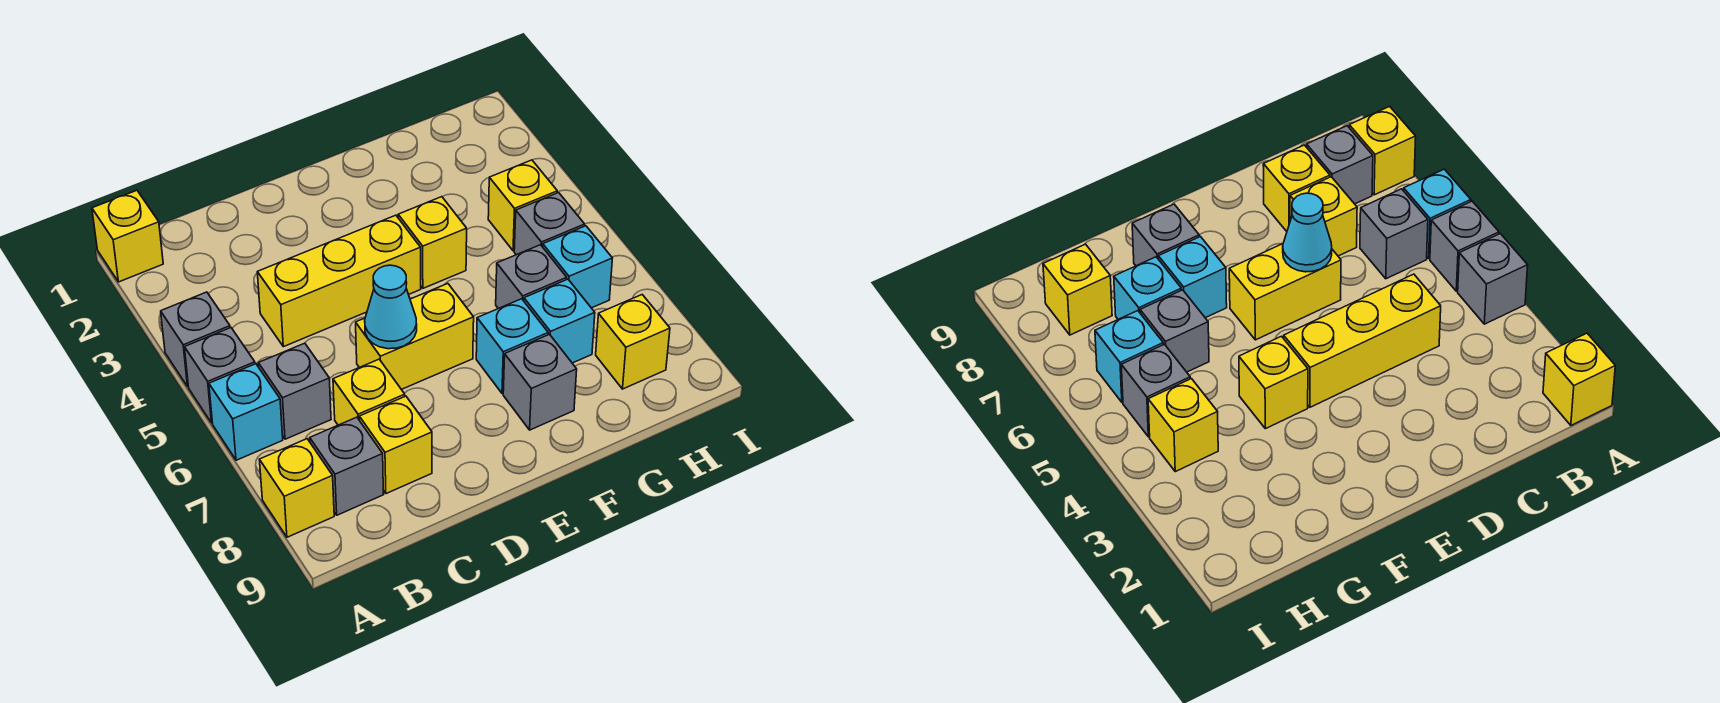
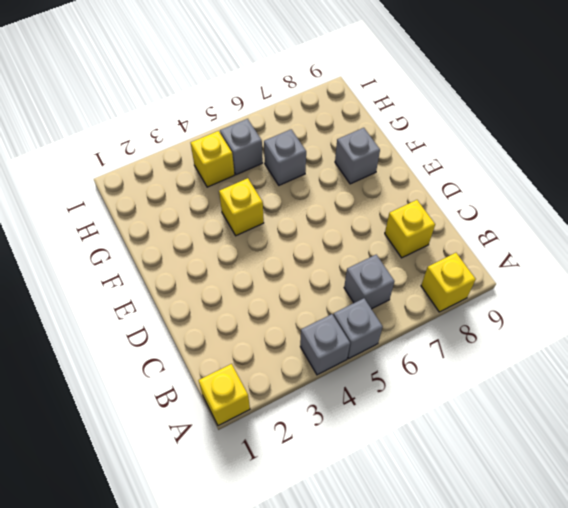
none -> cyan 1x1 brick [209,364,283,460]
none -> grey 1x1 brick [310,417,384,515]
none -> yellow 1x3 brick [257,215,421,347]

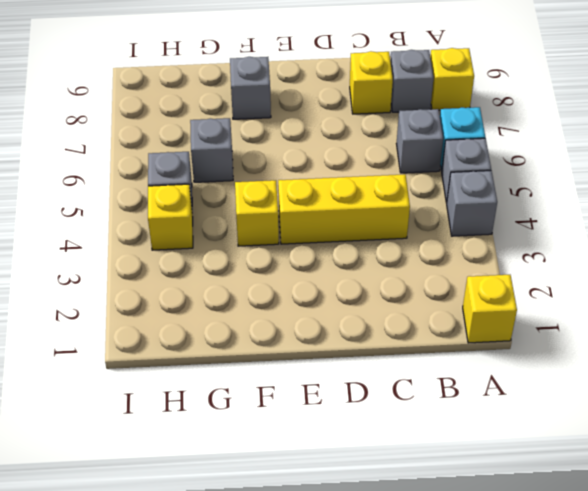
none -> yellow 1x1 brick [333,359,405,425]
none -> yellow 1x2 brick [356,284,474,390]
none -> cyan 1x1 brick [476,299,548,394]

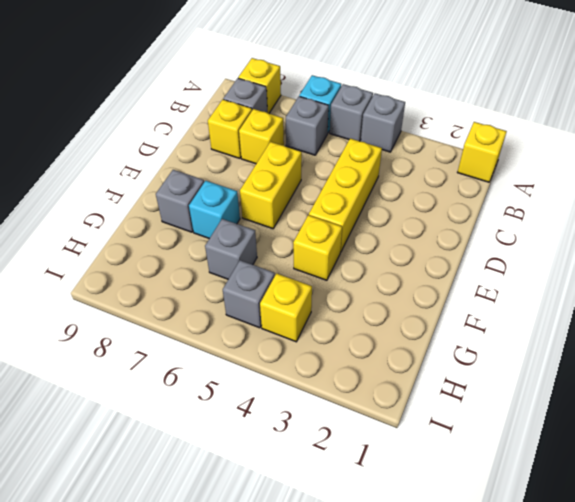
none -> cyan 1x1 brick [524,279,595,363]
none -> cyan 1x1 brick [543,226,612,308]
none -> yellow 1x1 brick [596,295,670,389]

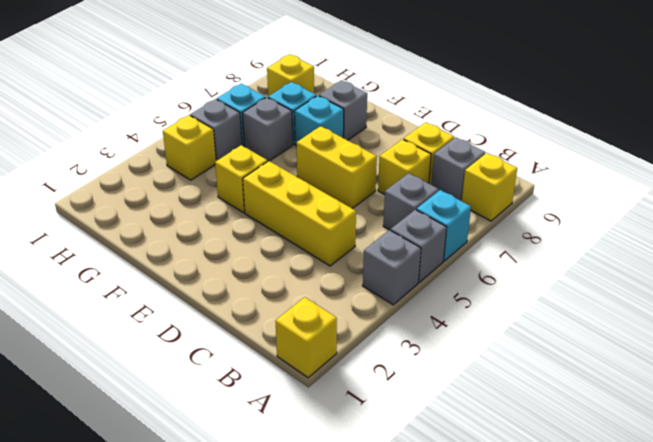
none -> cyan 1x1 cone [365,265,417,349]

